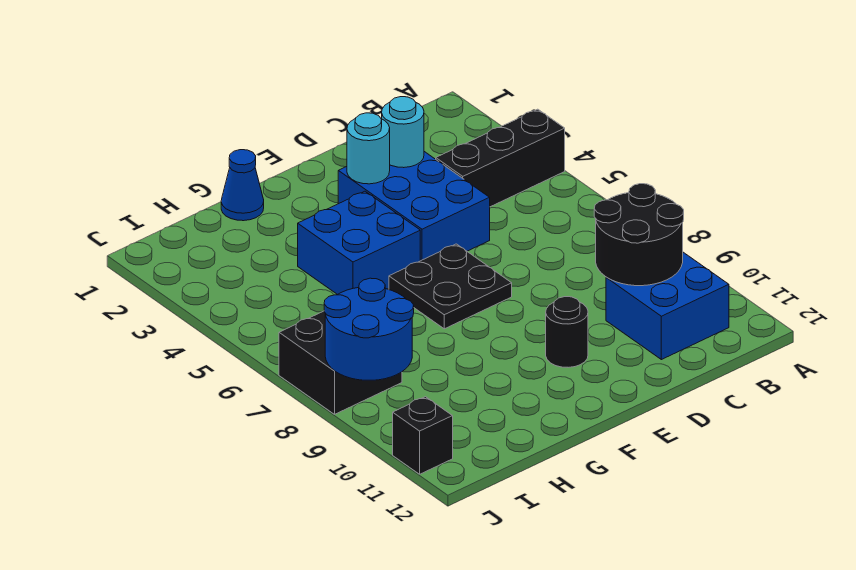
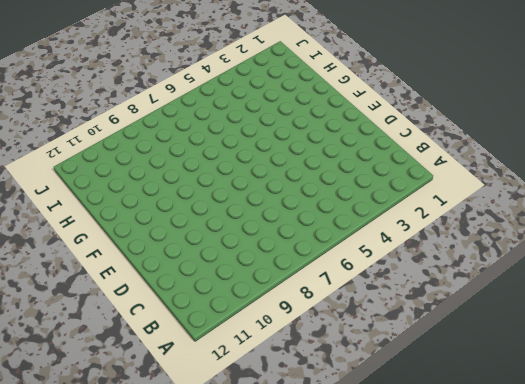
none -> black 1x3 brick [436,109,565,207]
none -> blue 2x2 brick [606,252,729,360]
none -> blue 2x3 brick [338,152,490,261]

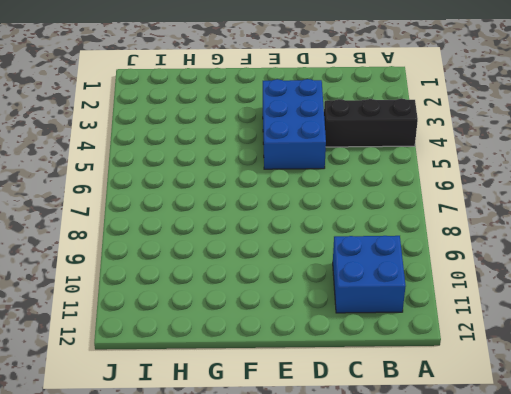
none -> black 2x2 plate [389,244,512,329]
none -> black 1x1 round brick [546,297,588,367]
none -> blue 2x2 brick [298,191,420,295]

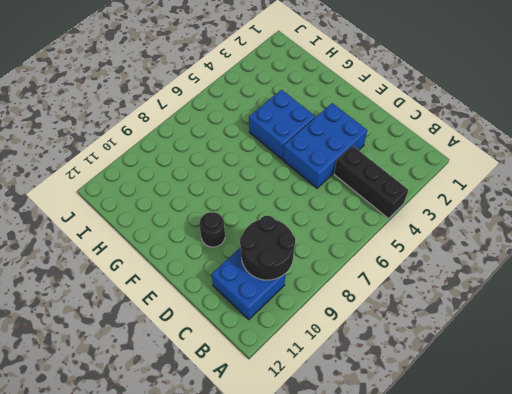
none -> black 2x2 plate [389,244,512,329]
none -> blue 1x1 cone [221,150,264,221]
none -> black 2x2 brick [279,311,402,414]

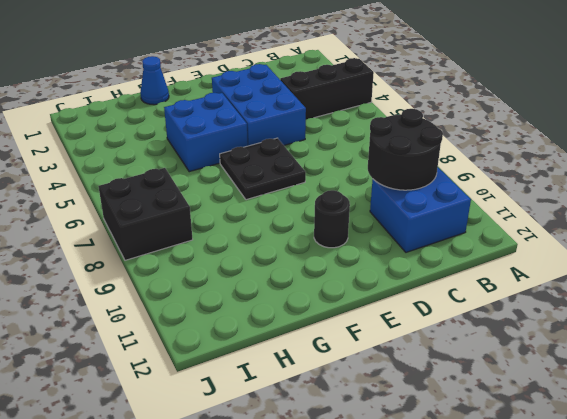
none -> black 1x1 brick [393,397,453,474]
none -> cyan 1x1 round brick [382,97,424,168]
none -> cyan 1x1 round brick [347,113,390,184]

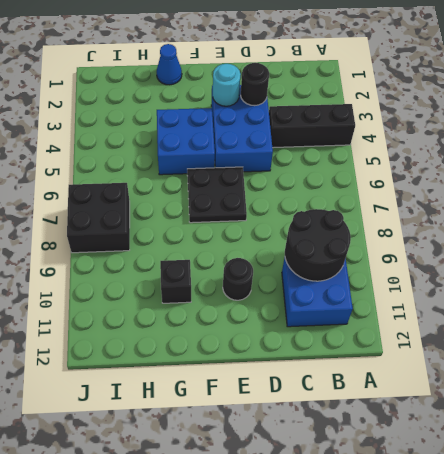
black 1x1 round brick [241,63,269,106] -> cyan 1x1 round brick [382,97,424,168]
black 1x1 brick [160,260,191,303] -> black 1x1 brick moved to [393,397,453,474]
none -> blue 2x2 round brick [324,278,414,380]

